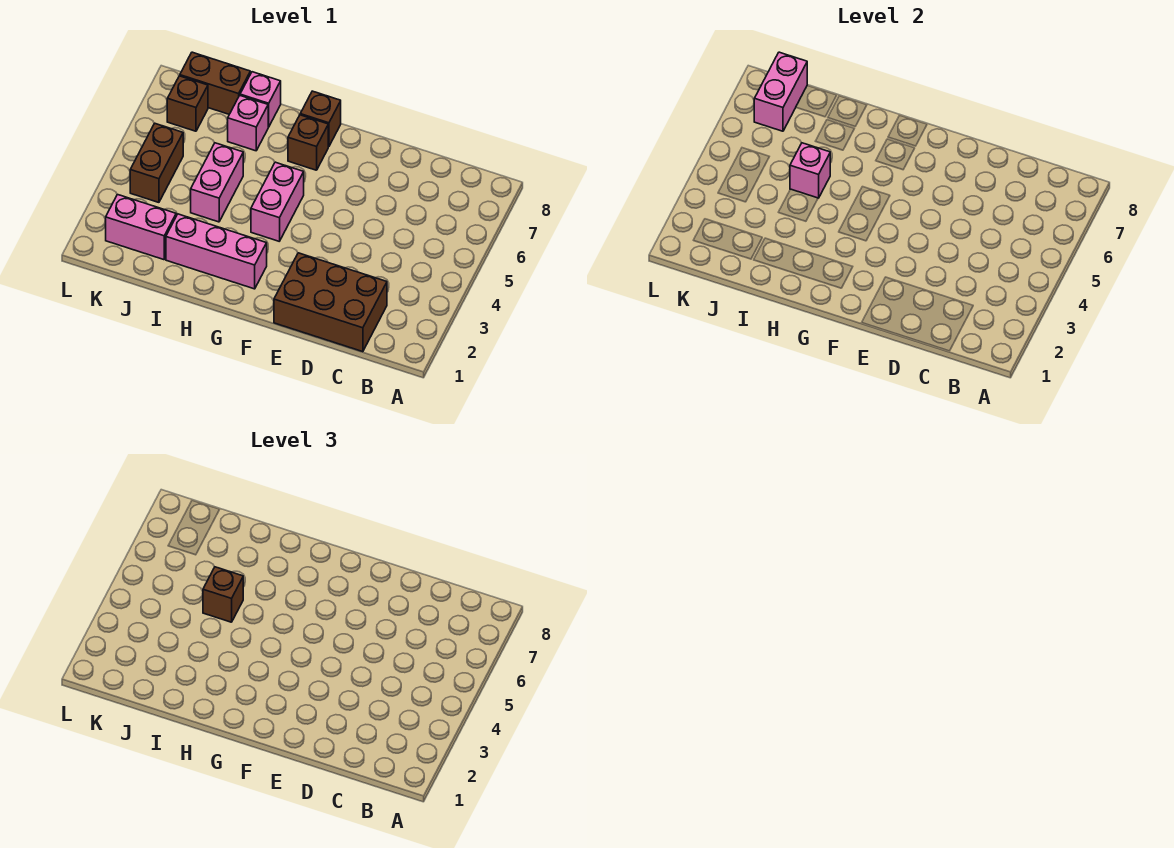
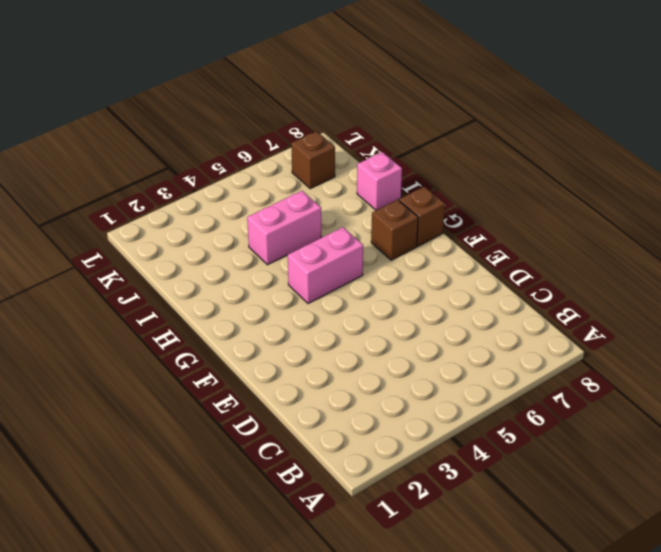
none -> brown 2x3 brick [274,253,387,352]
none -> pink 1x3 brick [166,214,267,289]
none -> pink 1x1 brick [227,96,268,151]

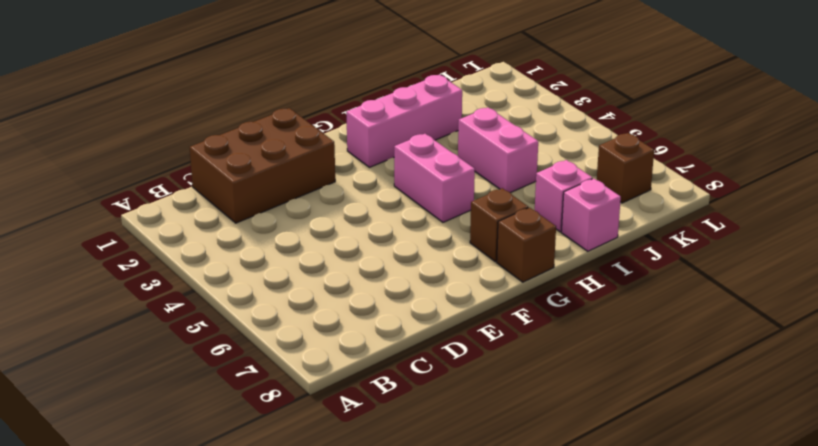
none -> pink 1x2 brick [106,195,176,260]
none -> brown 1x2 brick [180,52,250,114]
none -> brown 1x2 brick [130,123,183,202]

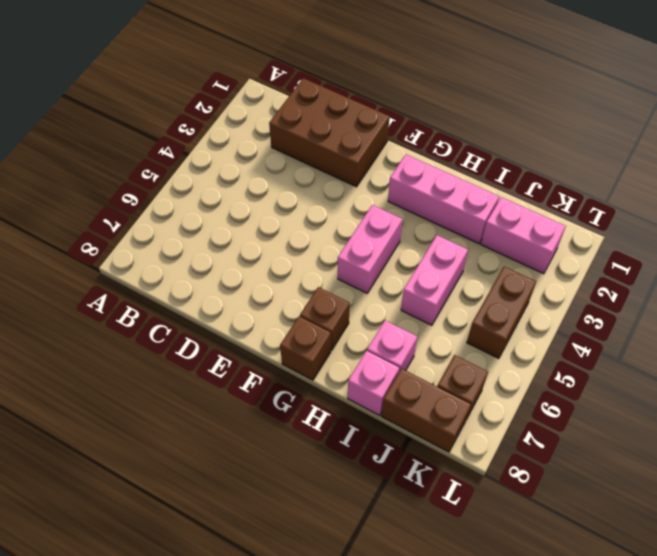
none -> pink 1x1 brick [790,143,830,198]
none -> pink 1x2 brick [754,52,807,131]
none -> brown 1x1 brick [203,567,243,622]

